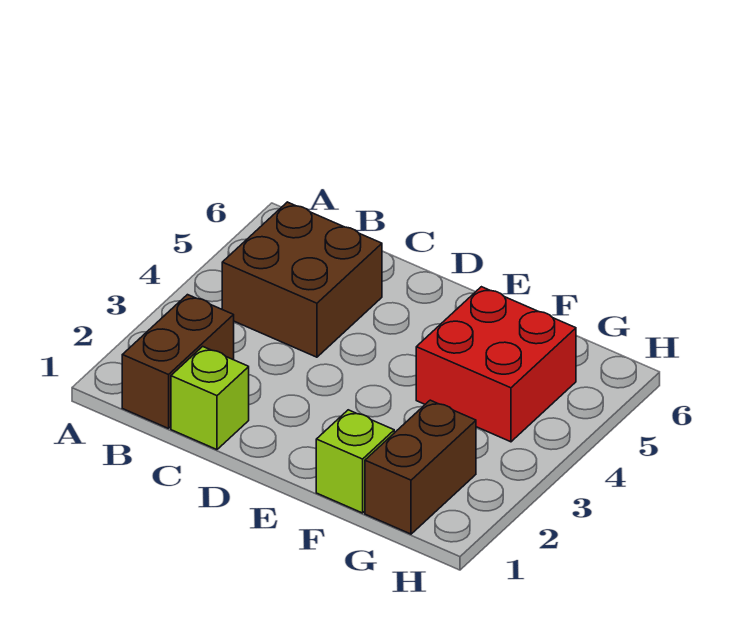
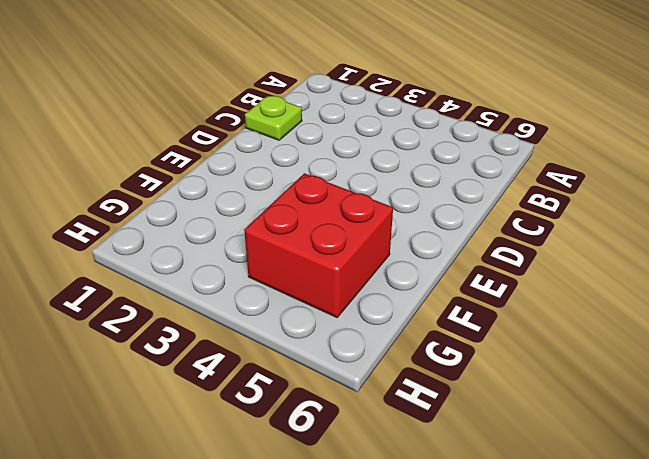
lime 1x1 plate [245,96,302,140] -> lime 1x1 brick [171,346,249,450]
none -> brown 1x2 brick [122,295,234,428]
none -> brown 2x2 brick [222,202,382,357]

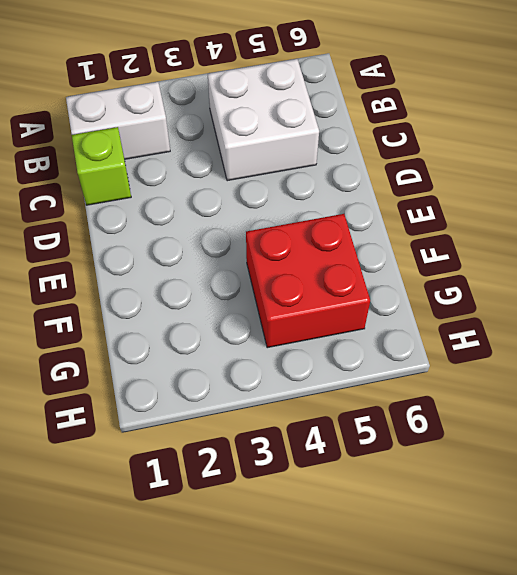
white 1x2 brick [66,82,170,159] -> brown 1x2 brick [122,295,234,428]
white 2x2 brick [208,59,319,181] -> brown 2x2 brick [222,202,382,357]
none -> lime 1x1 brick [316,410,394,513]
none -> brown 1x2 brick [365,400,476,534]

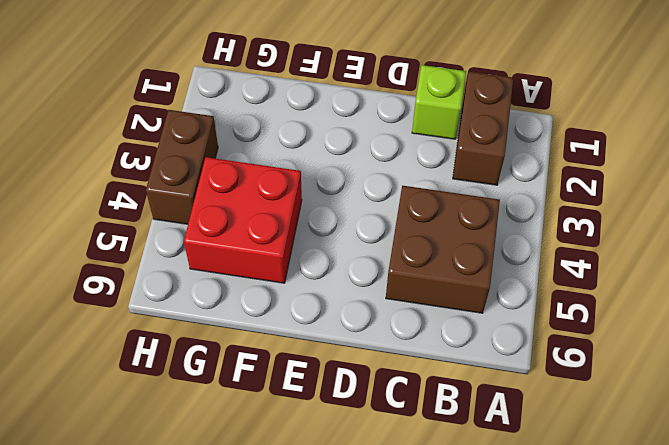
brown 1x2 brick [146,110,218,224] -> brown 1x2 brick moved to [365,400,476,534]
none -> lime 1x1 brick [316,410,394,513]

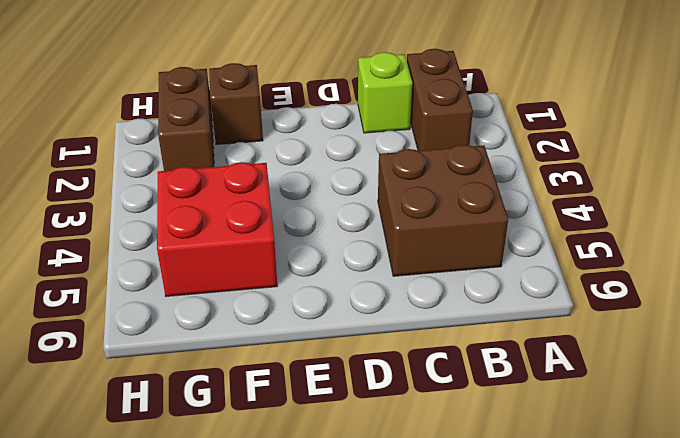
brown 1x1 brick [209,63,263,145] -> lime 1x1 brick [316,410,394,513]

